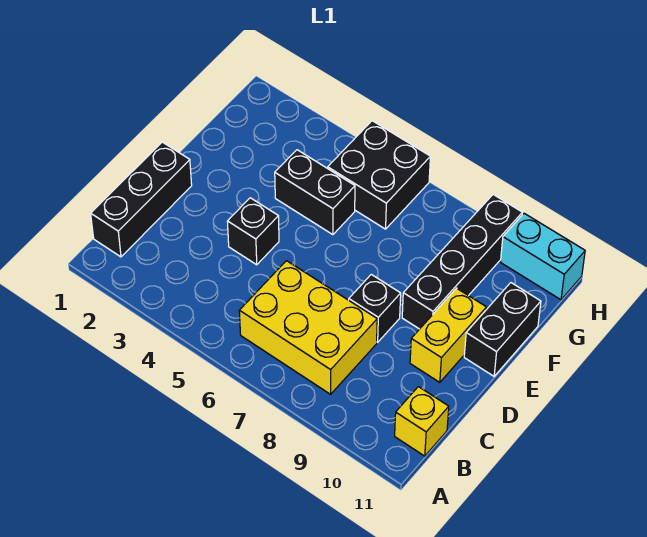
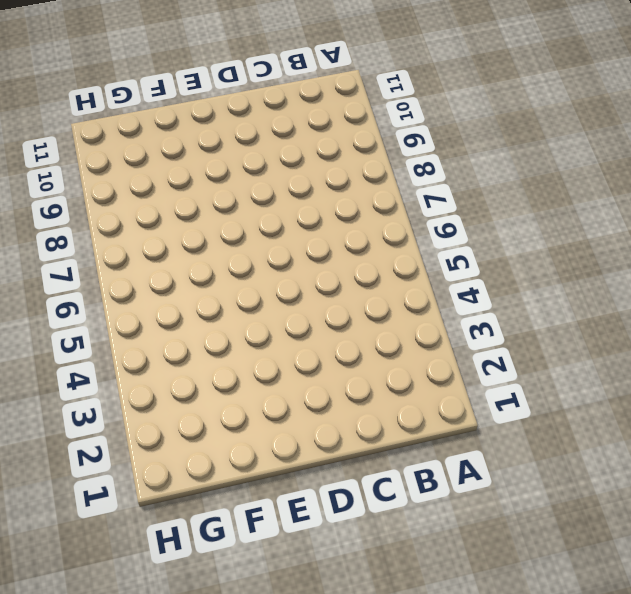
none -> black 1x3 brick [91,142,192,257]
none -> yellow 2x3 brick [239,261,377,394]

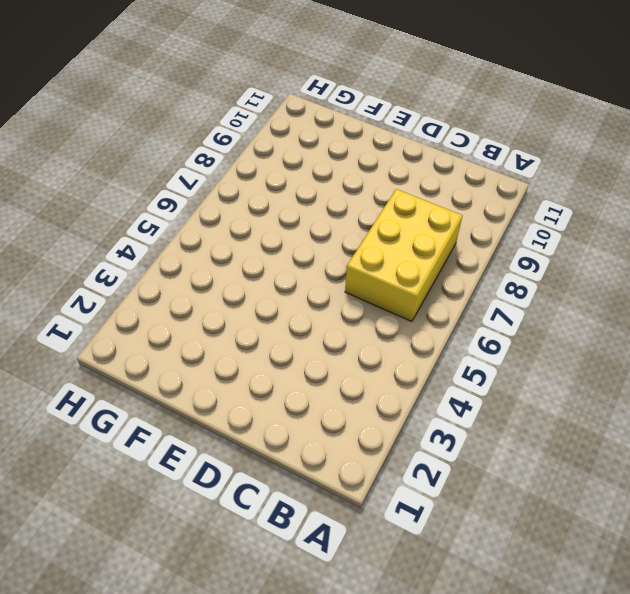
none -> black 1x3 brick [91,142,192,257]
none -> yellow 1x1 brick [395,387,449,456]

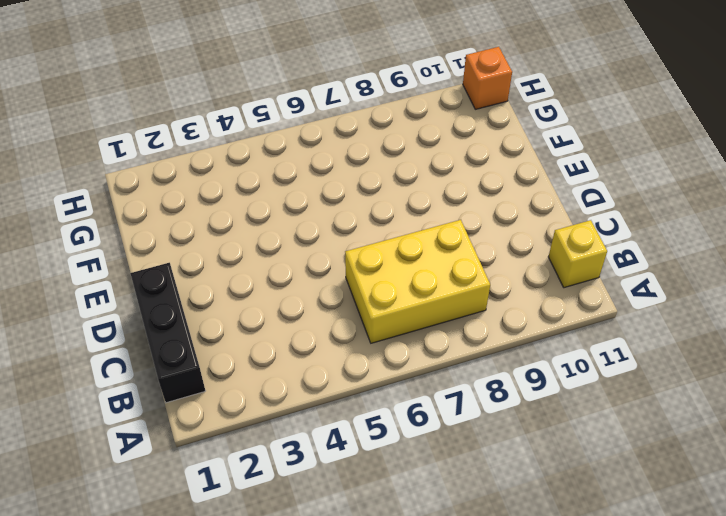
orange 1x1 brick [463,47,512,109] -> cyan 1x2 brick [501,213,585,300]
none -> black 1x1 brick [227,198,279,265]
none -> black 1x1 brick [349,274,401,342]

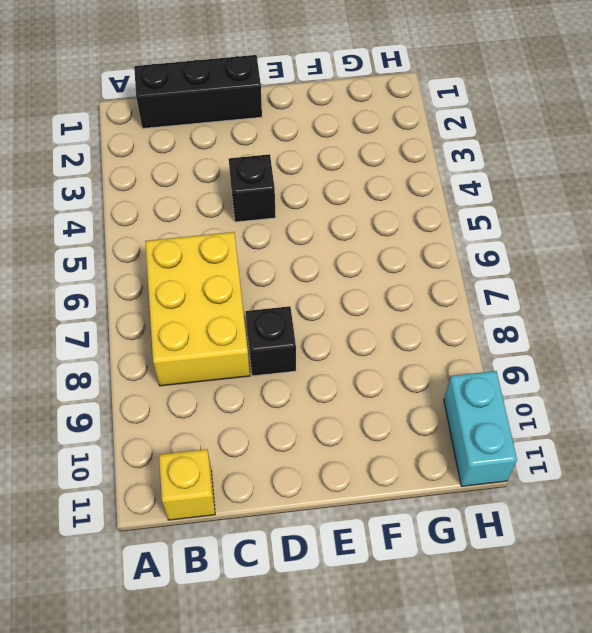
none -> yellow 1x2 brick [410,288,486,382]
none -> black 1x4 brick [402,195,522,329]

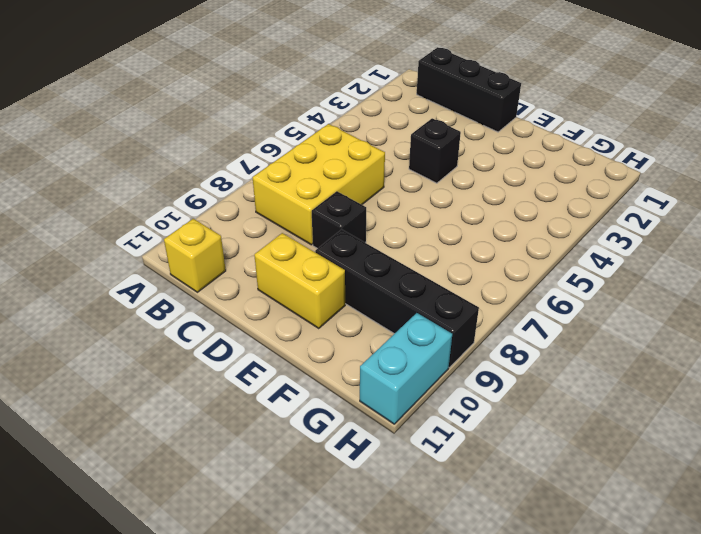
none -> black 1x2 brick [464,283,541,376]
none -> black 1x2 brick [275,150,355,235]

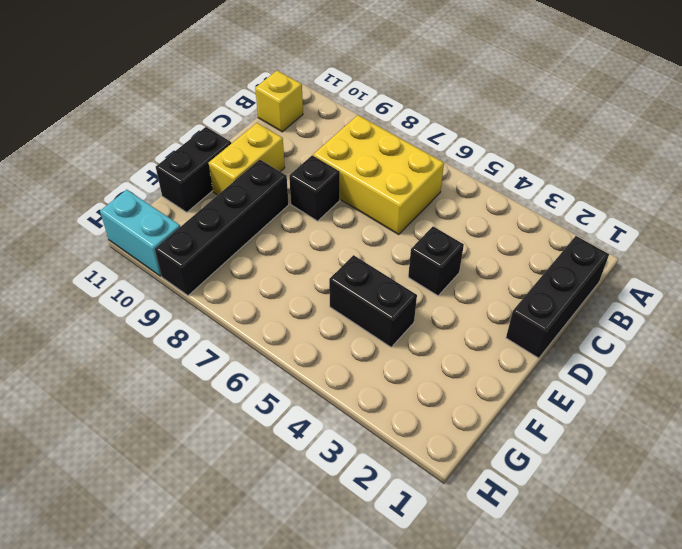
none -> black 2x2 brick [328,121,430,229]

